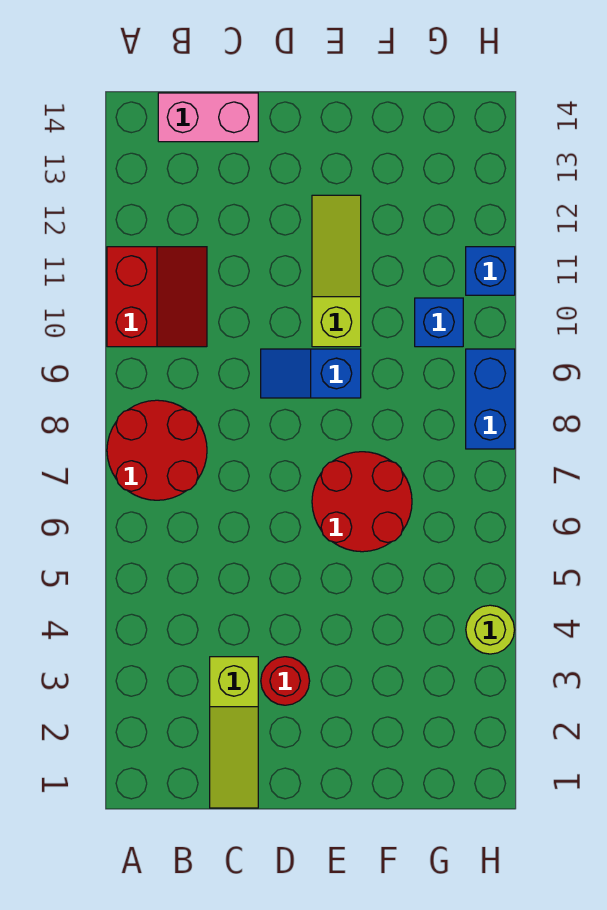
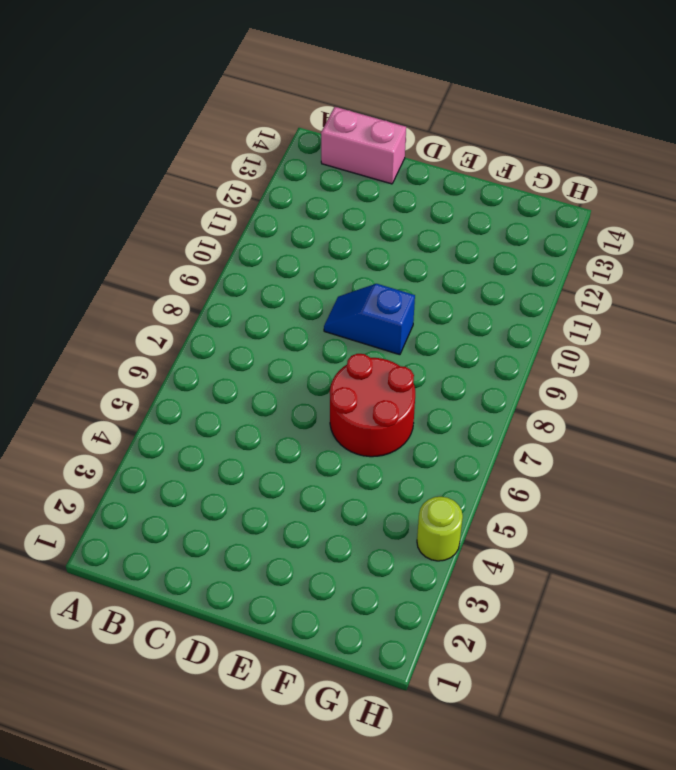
none -> red 2x2 round brick [107,400,207,500]
none -> red 2x2 slope [107,247,207,347]
none -> lime 1x3 slope [210,657,258,808]

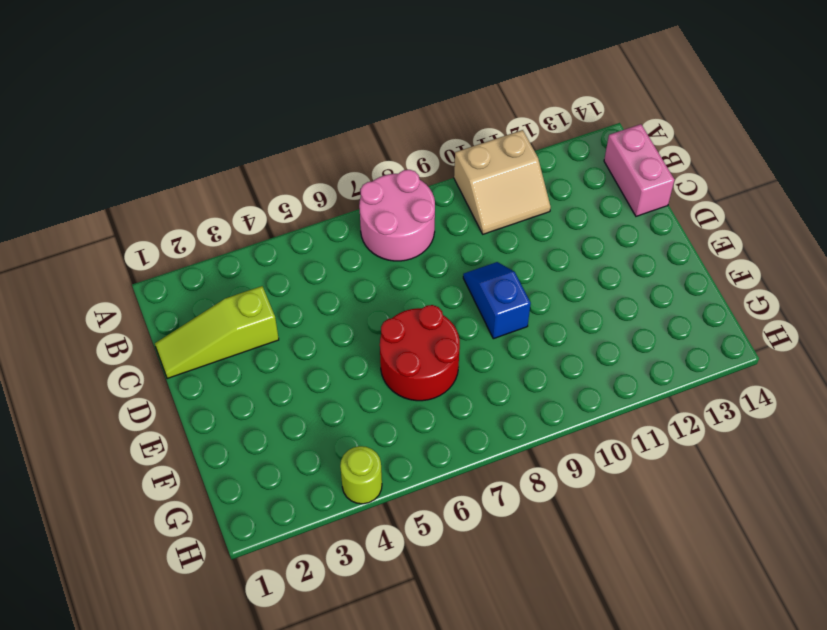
pink 2x2 round brick [359,170,435,261] -> red 2x2 round brick [107,400,207,500]
tan 2x2 slope [454,130,551,234] -> red 2x2 slope [107,247,207,347]
none -> red 1x1 round brick [261,657,310,705]
none -> lime 1x3 slope [312,195,361,347]
none -> blue 1x1 brick [415,298,463,347]

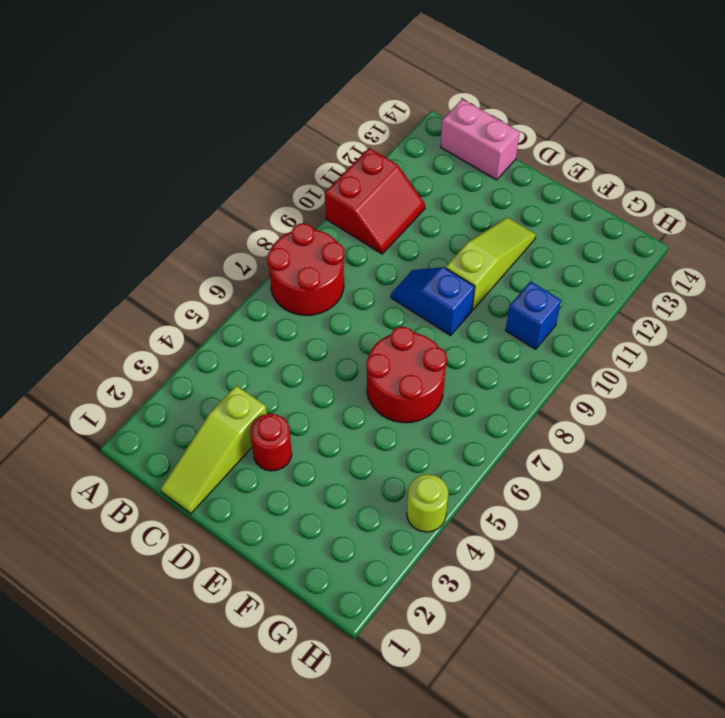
none -> blue 1x2 brick [466,349,515,449]
none -> blue 1x1 brick [466,247,515,295]

